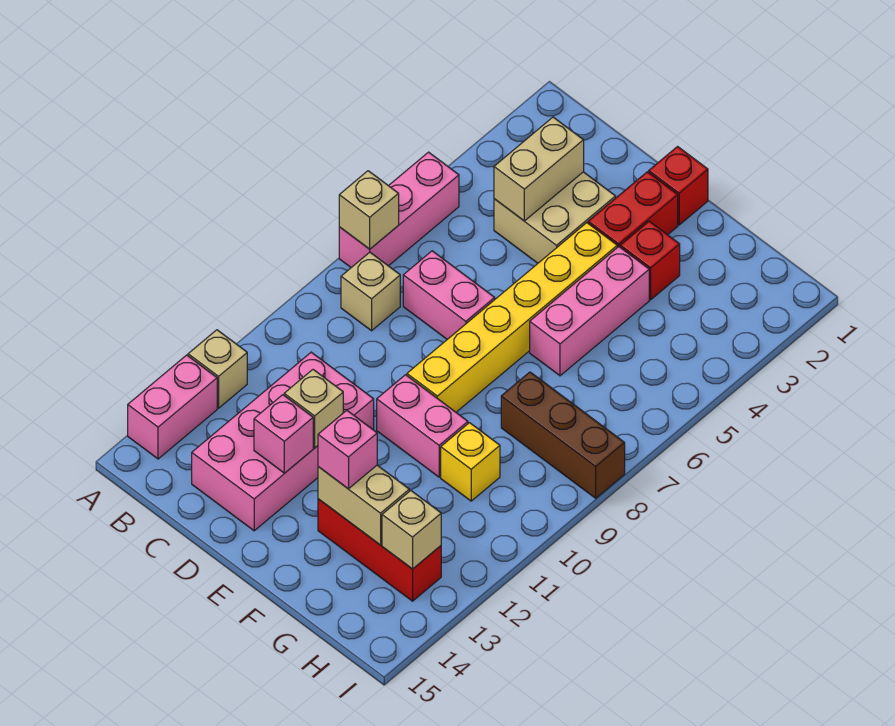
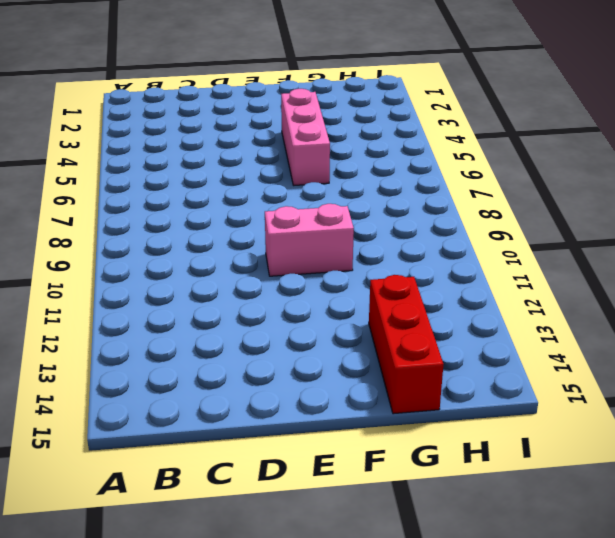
red 1x3 brick [369,275,444,414] -> red 1x3 brick turned to [318,499,441,601]
none -> pink 1x3 brick [339,152,459,267]
none -> tan 1x1 brick [188,330,247,408]
none -> pink 1x2 brick [128,355,217,459]

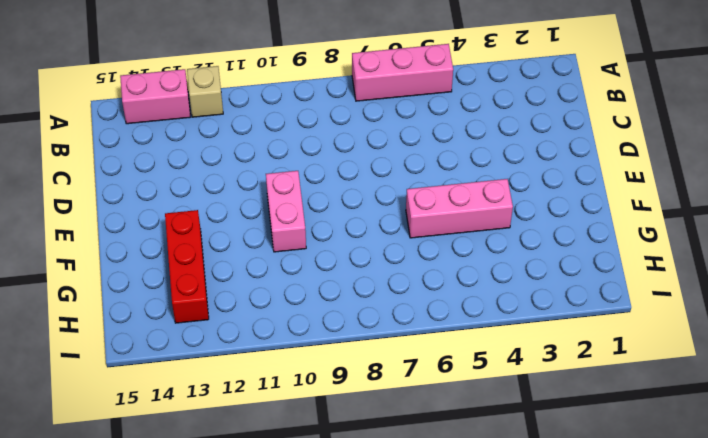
none -> tan 1x1 brick [341,252,400,331]
none -> tan 2x2 brick [494,172,616,263]
none -> pink 1x2 brick [403,251,495,339]

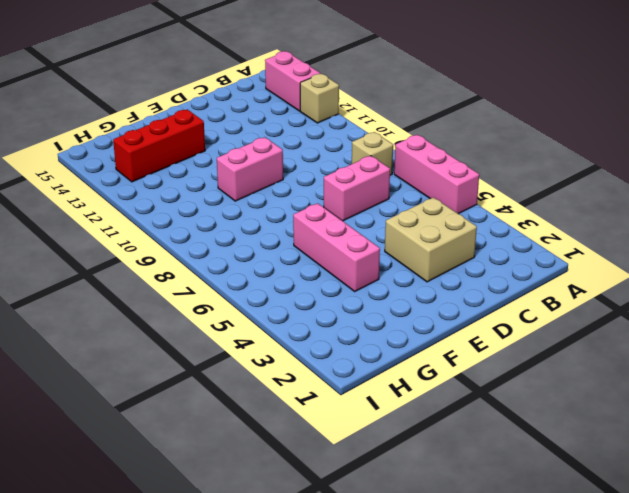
none -> pink 2x4 brick [192,352,374,531]
none -> red 1x1 brick [649,147,708,225]
none -> red 1x2 brick [588,172,678,247]

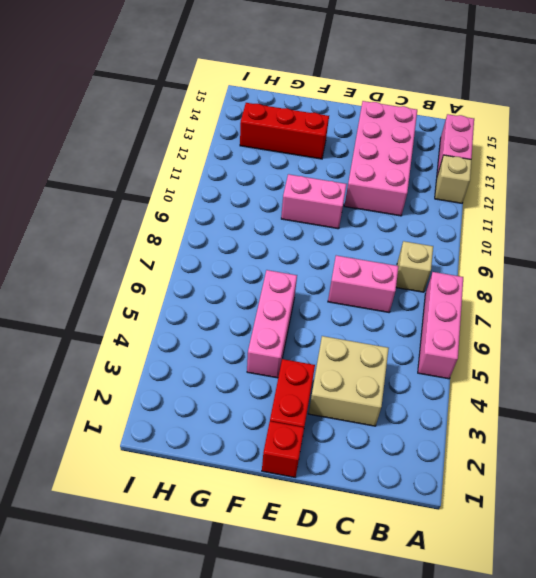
none -> yellow 1x6 brick [407,223,617,412]
none -> red 1x1 brick [620,221,680,300]
none -> brown 1x3 brick [501,372,625,498]

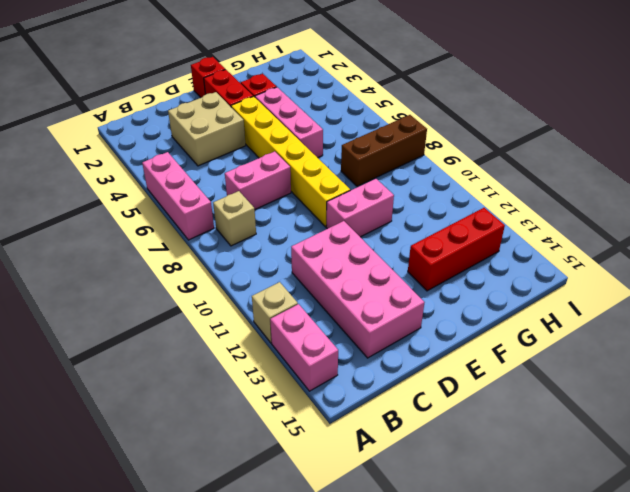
none -> yellow 1x1 brick [441,423,500,501]
none -> tan 1x1 brick [339,171,399,249]
none -> tan 1x2 brick [494,117,584,221]

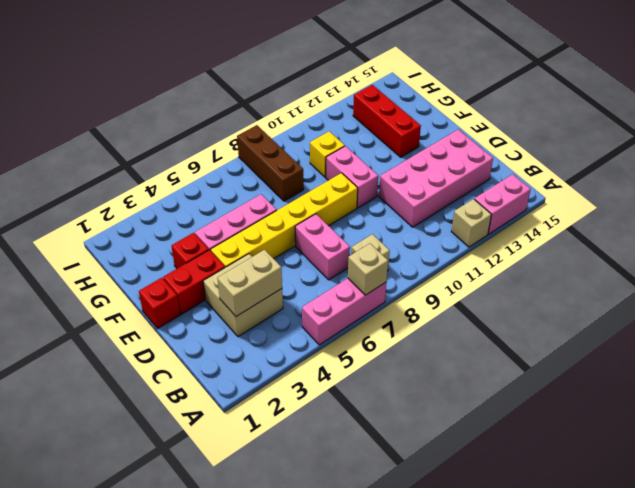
none -> tan 1x1 brick [284,370,343,448]
none -> pink 1x1 brick [254,395,313,473]
none -> tan 1x2 brick [318,465,409,545]

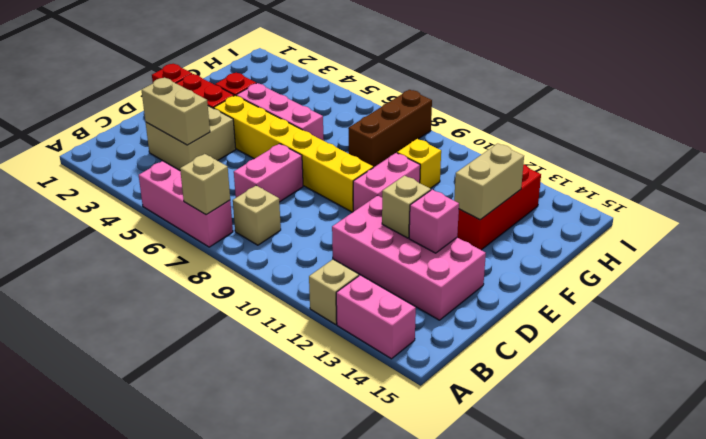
none -> tan 1x1 brick [382,491,441,569]
none -> pink 1x1 brick [318,410,377,489]

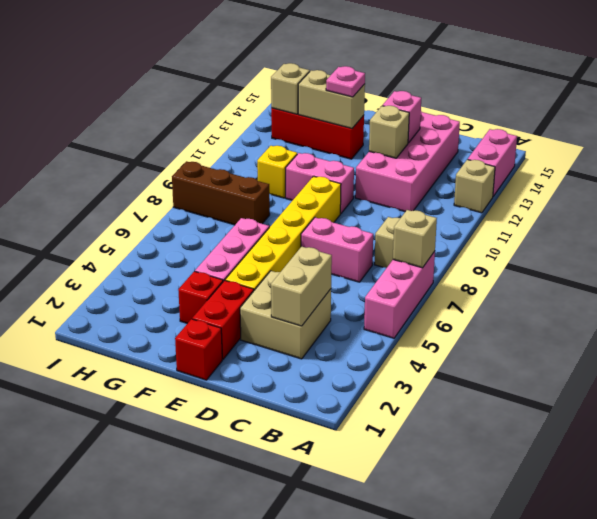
pink 1x1 plate [326,66,365,97] -> pink 1x1 brick [318,410,377,489]

